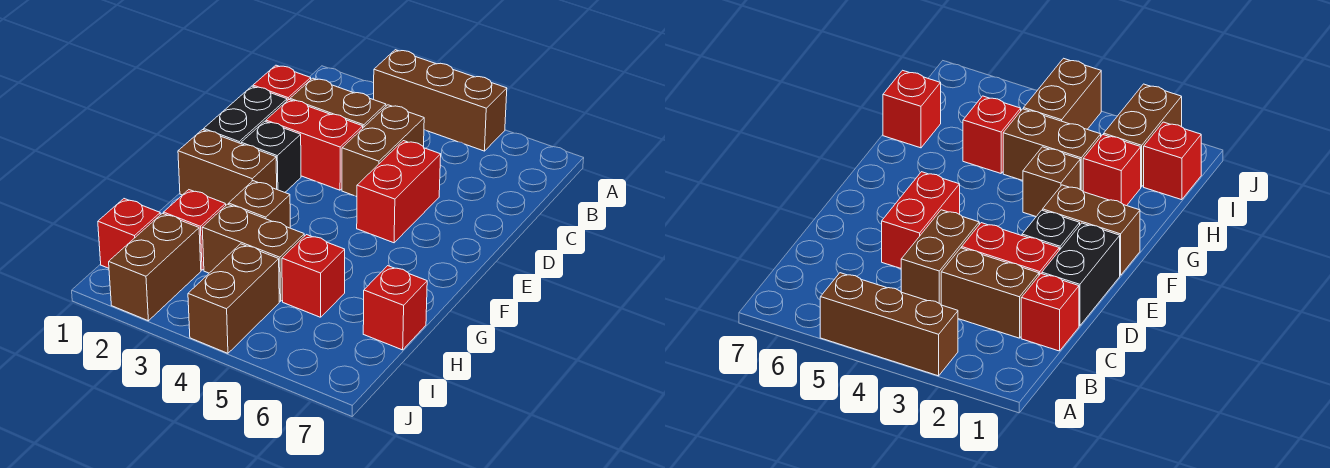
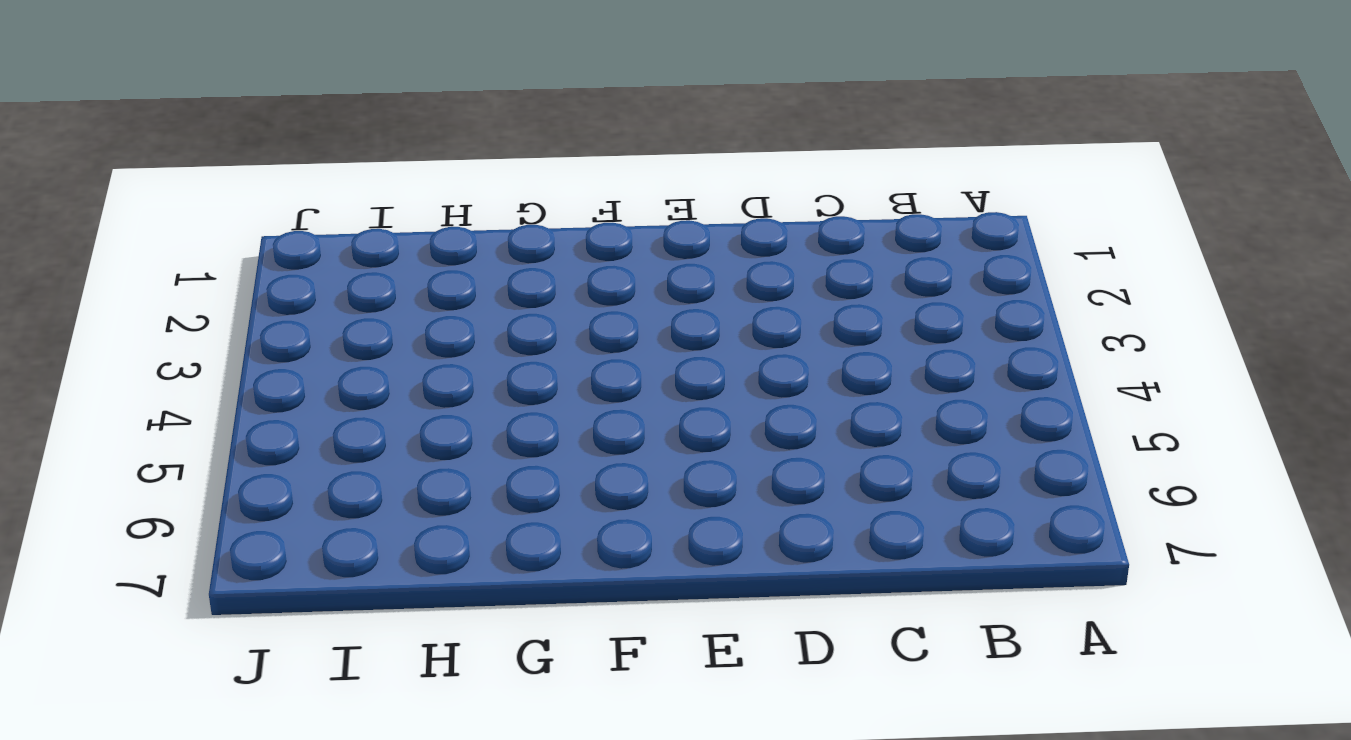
none -> brown 1x3 brick [374,50,507,151]
none -> red 1x1 brick [253,65,311,101]
none -> brown 1x2 brick [290,78,386,128]

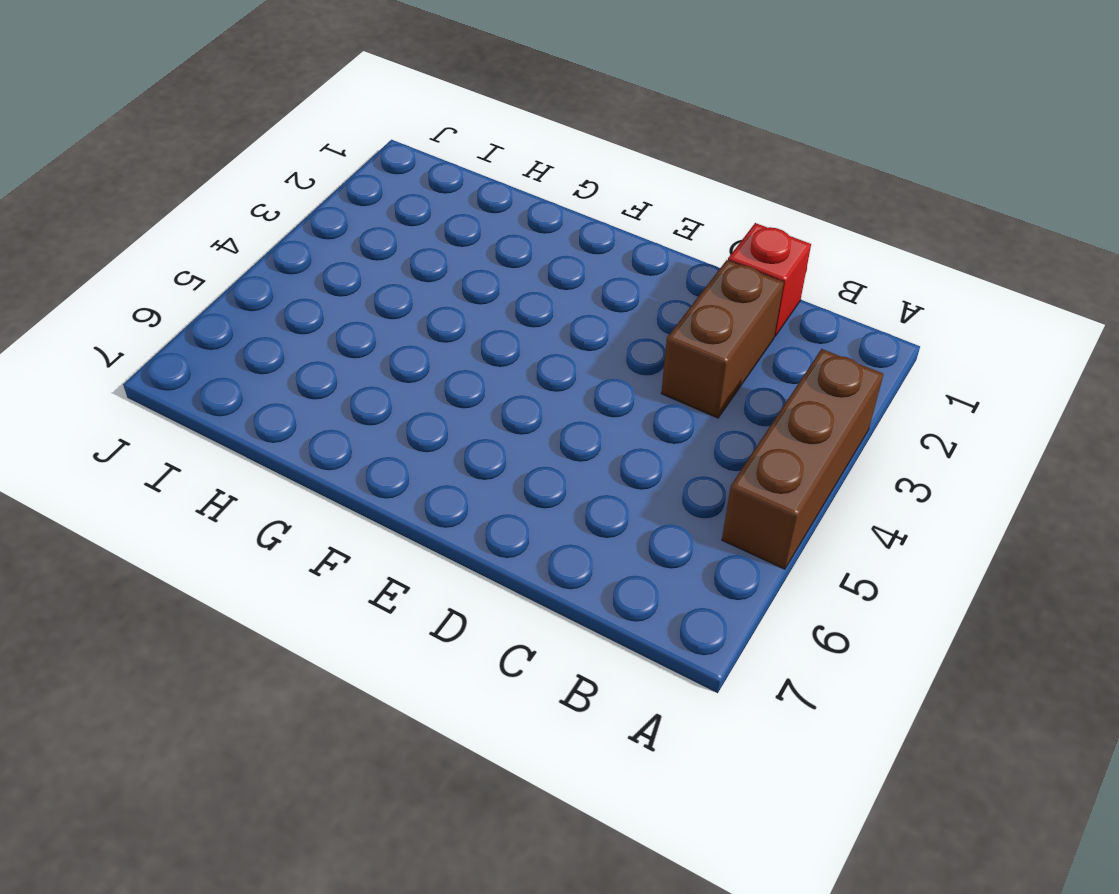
none -> brown 1x2 brick [342,105,424,197]
none -> black 1x2 brick [204,86,287,144]
none -> red 1x2 brick [266,100,363,190]

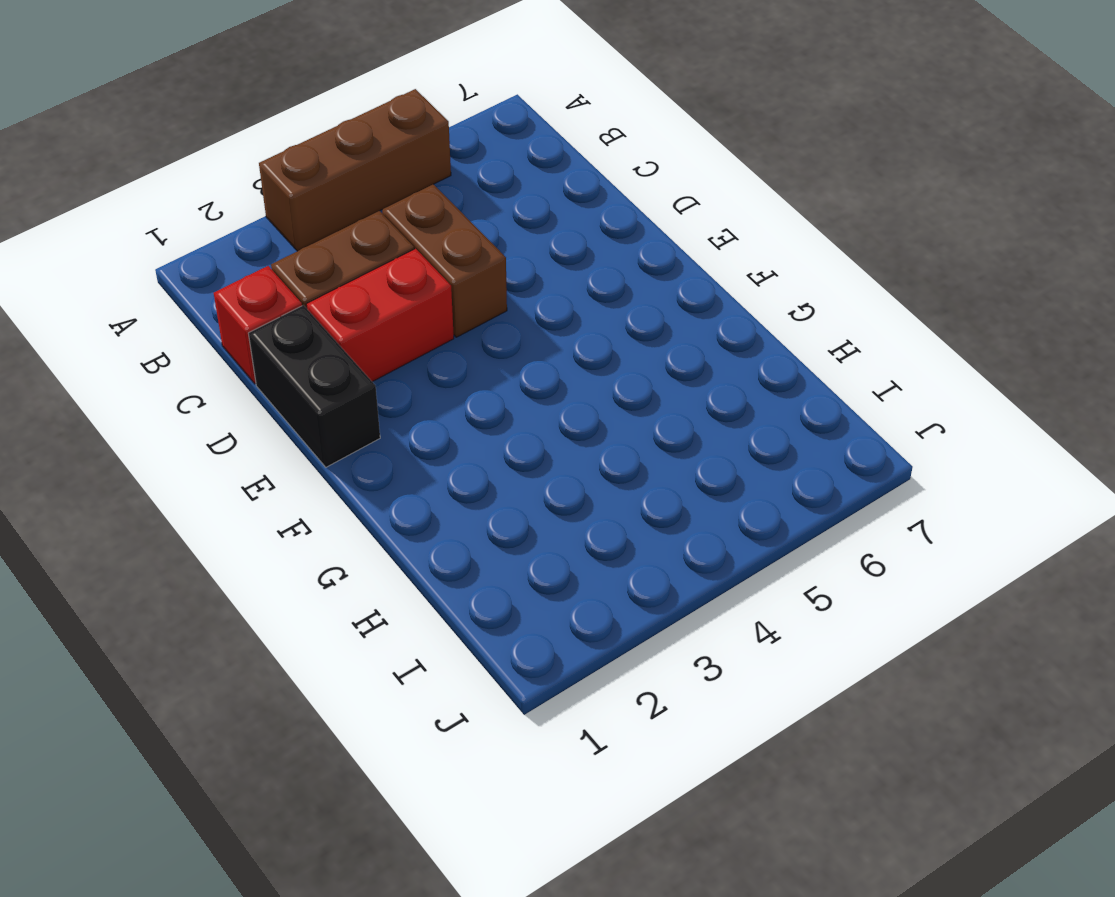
none -> red 1x2 brick [357,141,441,243]
none -> black 1x1 brick [241,121,301,192]
none -> brown 1x2 brick [178,130,277,205]

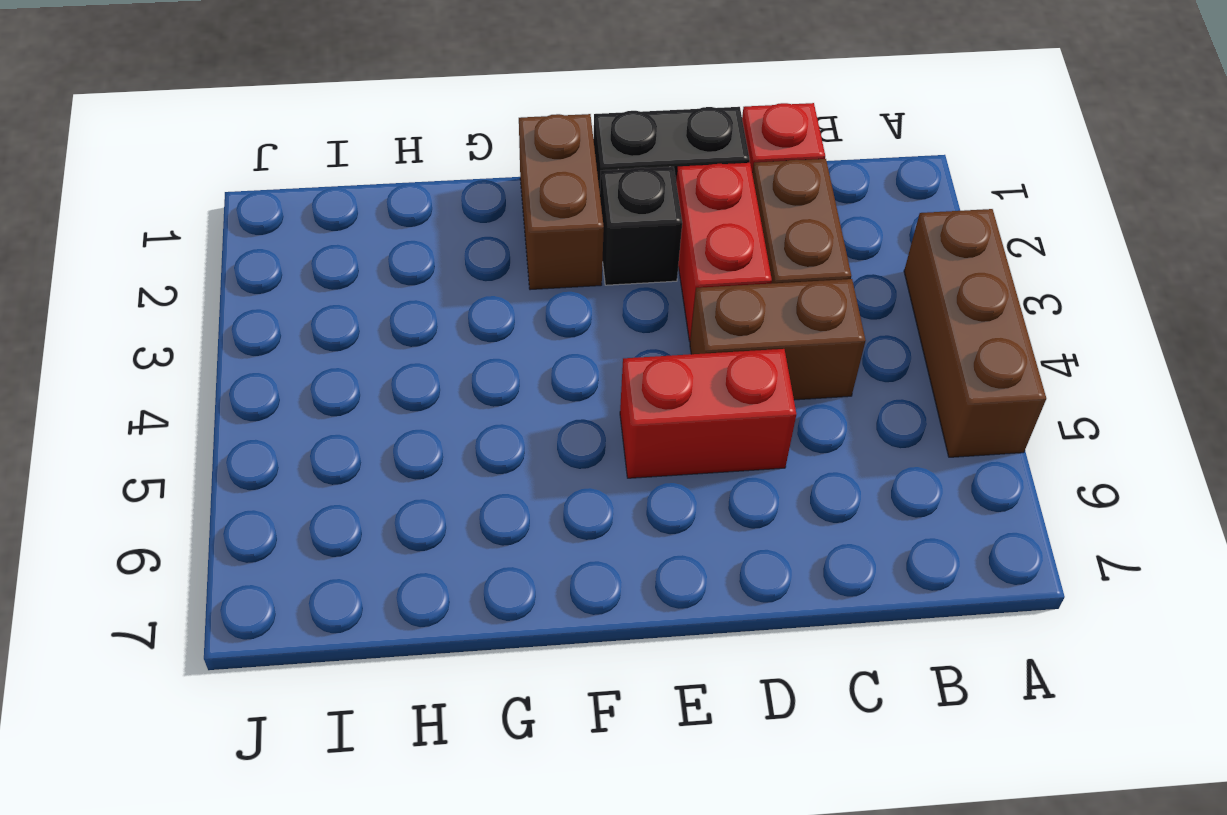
none -> brown 1x1 brick [229,181,290,228]
none -> red 1x1 brick [164,190,226,270]
none -> brown 1x2 brick [202,204,304,301]

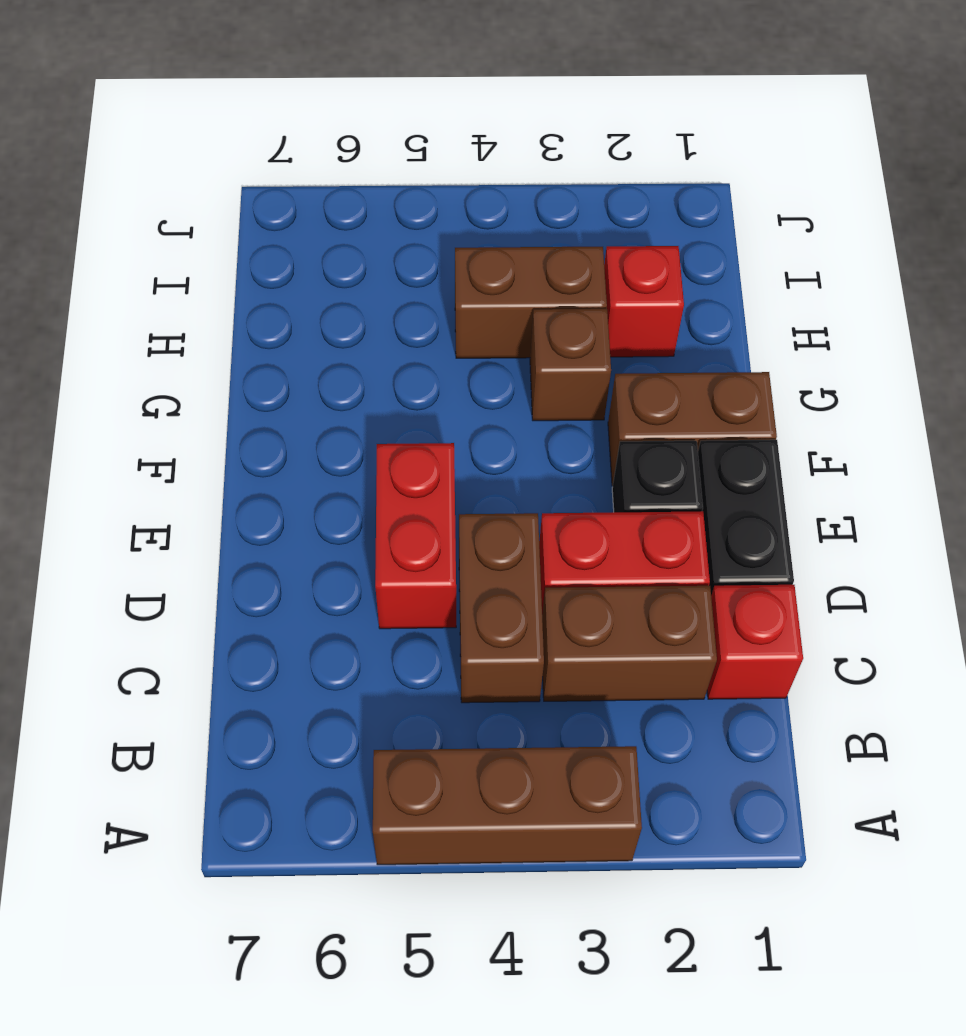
none -> red 1x1 brick [282,235,345,317]
none -> red 1x1 brick [363,266,427,350]
none -> red 1x1 brick [98,199,160,268]

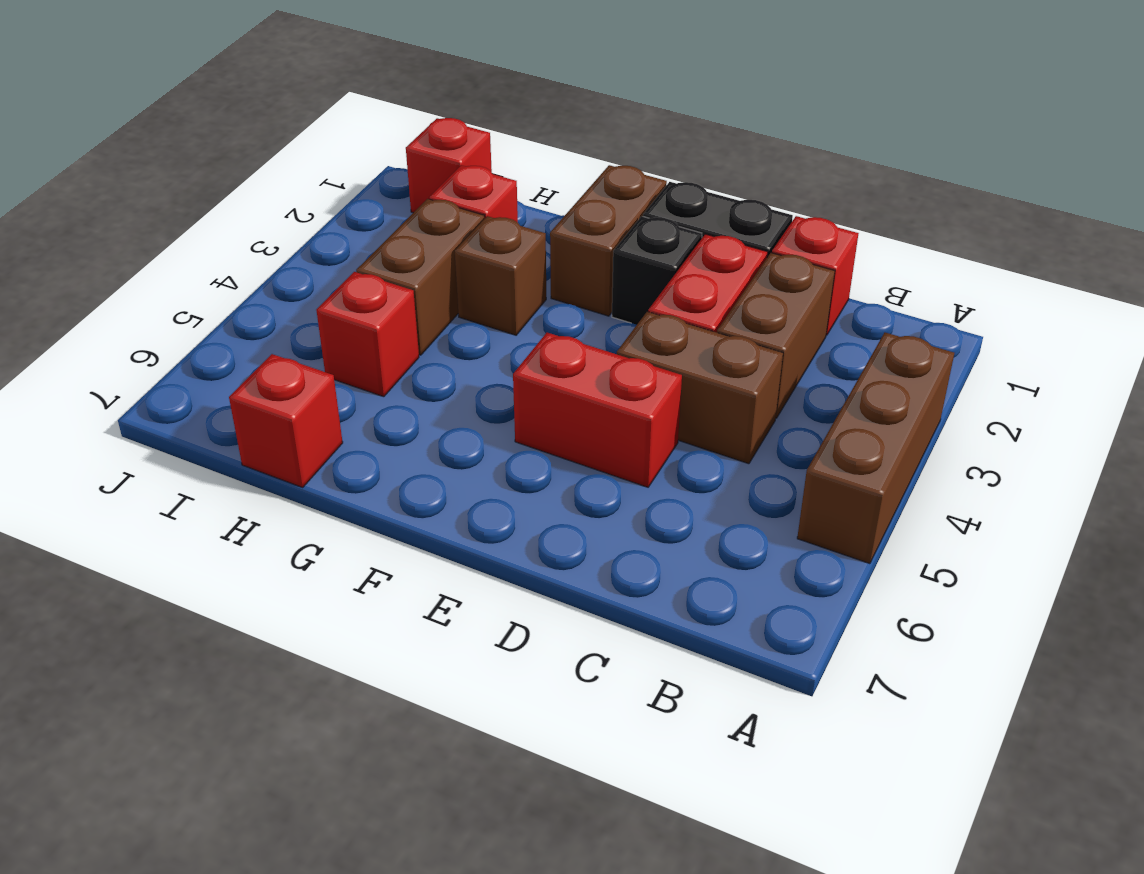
none -> brown 1x2 brick [109,213,201,321]
none -> brown 1x2 brick [188,244,279,353]

